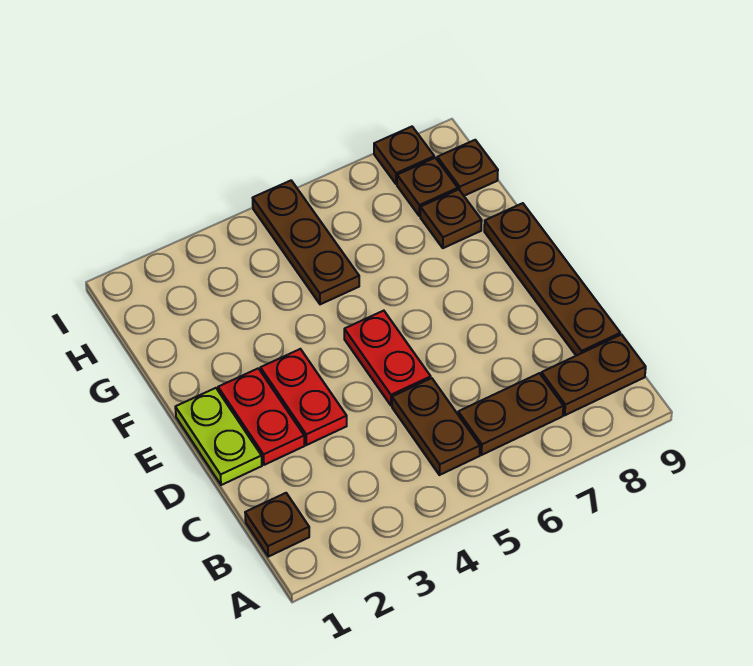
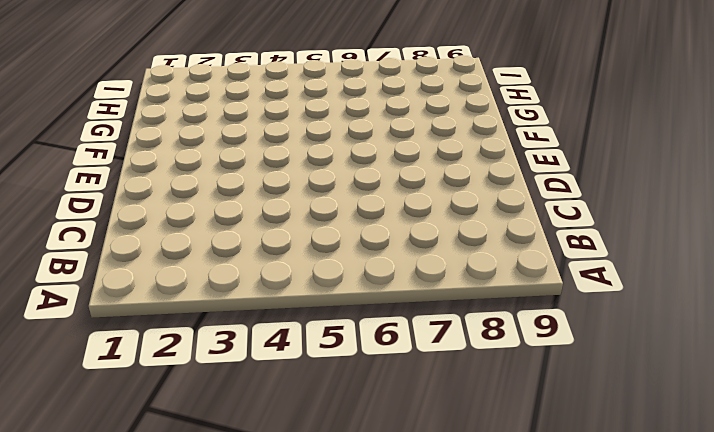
none -> brown 1x1 plate [245,493,309,557]
none -> brown 1x2 plate [392,378,480,475]
none -> brown 1x2 plate [458,373,563,455]

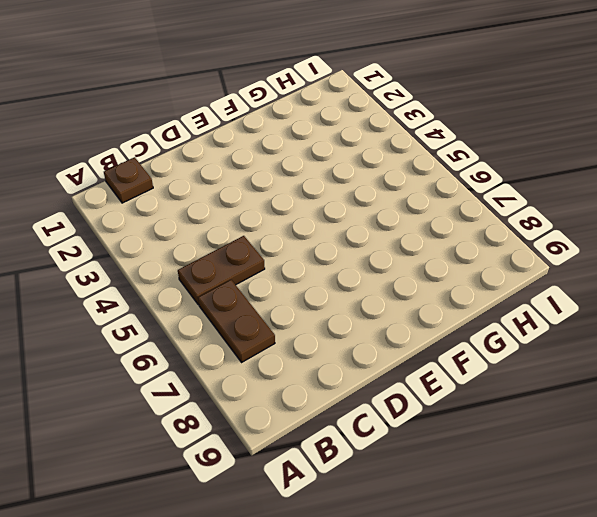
none -> brown 1x2 plate [541,335,646,415]
none -> brown 1x4 plate [484,203,620,356]
none -> lime 1x2 plate [175,388,262,485]

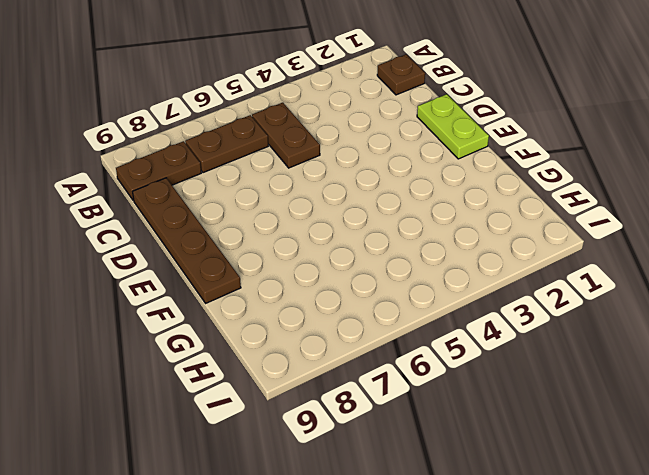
none -> red 1x2 plate [218,368,304,465]
none -> red 1x2 plate [261,349,347,445]
none -> red 1x2 plate [344,311,431,405]

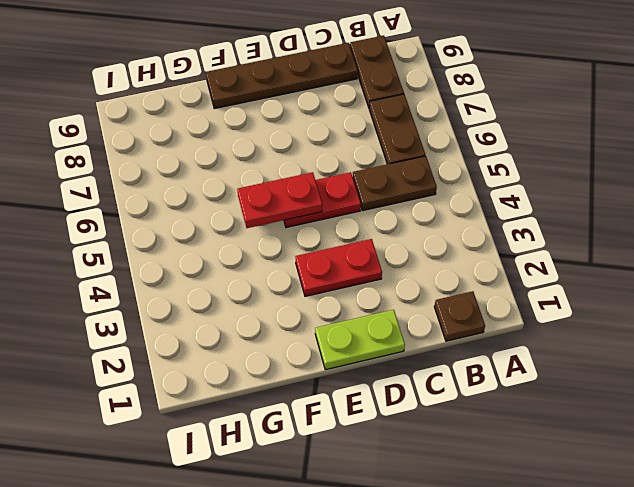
red 1x2 plate [237,172,322,228] -> red 1x2 plate moved to [218,368,304,465]
none -> brown 1x3 plate [253,181,359,304]
none -> brown 1x1 plate [420,190,482,248]
none -> brown 1x1 plate [397,158,458,216]

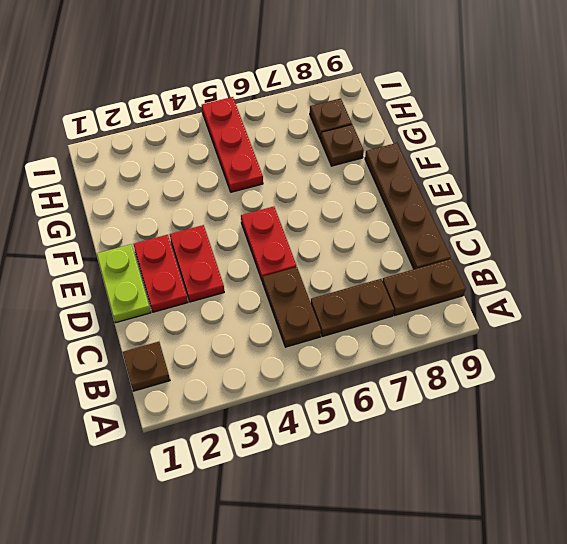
red 1x3 plate [202,97,263,192] -> brown 1x3 plate [253,181,359,304]
none -> brown 1x1 plate [437,140,498,196]
none -> brown 1x1 plate [374,127,434,184]

